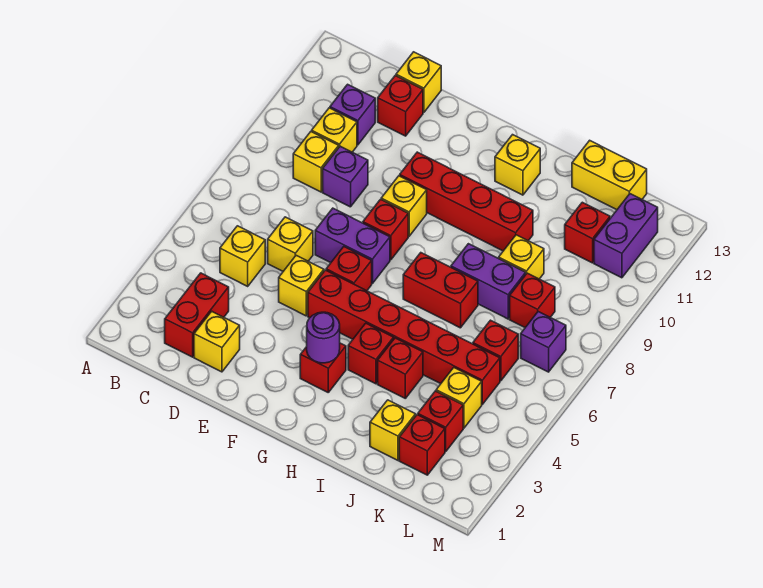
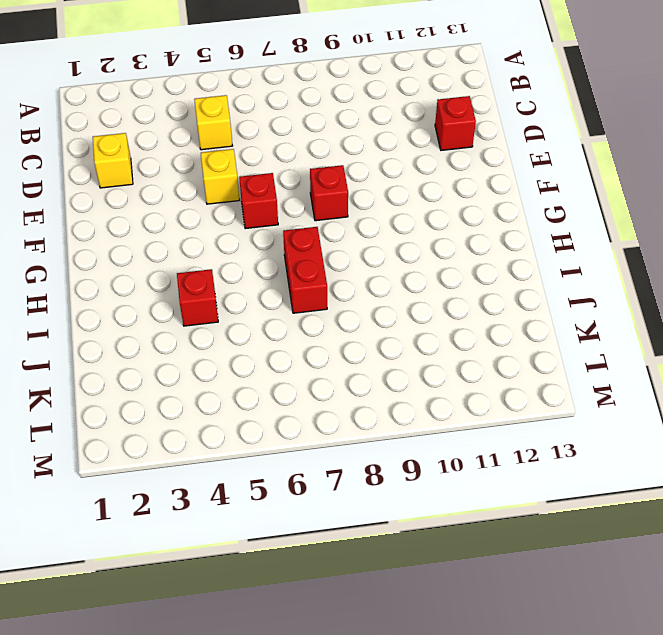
none -> red 1x2 brick [165,273,229,357]
none -> yellow 1x1 brick [293,132,339,192]
none -> yellow 1x1 brick [312,108,357,152]
none -> purple 1x1 brick [330,84,375,145]

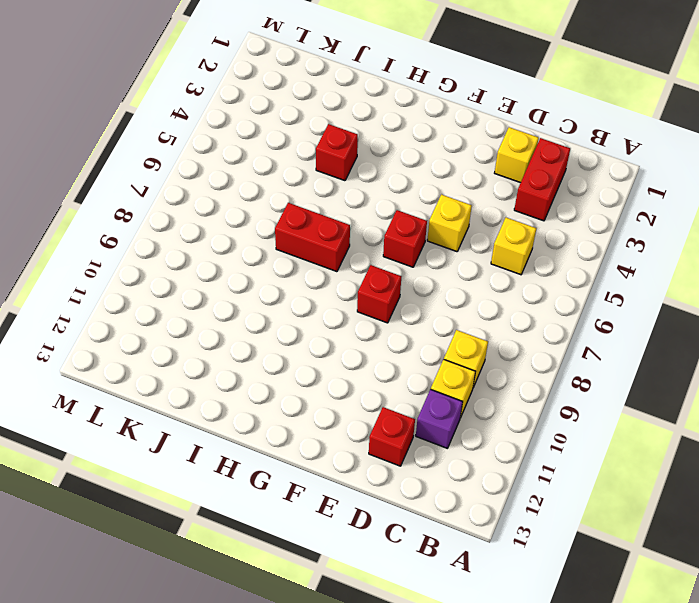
none -> yellow 1x1 brick [268,217,313,271]
none -> purple 1x1 brick [323,146,368,207]
none -> yellow 1x1 brick [396,52,441,113]
none -> purple 1x2 brick [315,208,390,284]

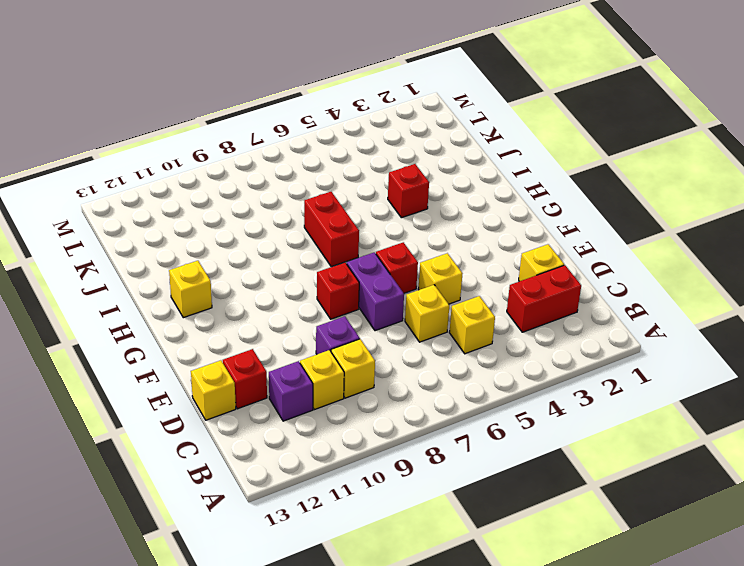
none -> red 1x6 brick [308,270,500,404]
none -> yellow 1x1 brick [381,176,427,236]
none -> red 1x4 brick [400,152,533,251]
none -> red 1x1 brick [300,343,346,392]

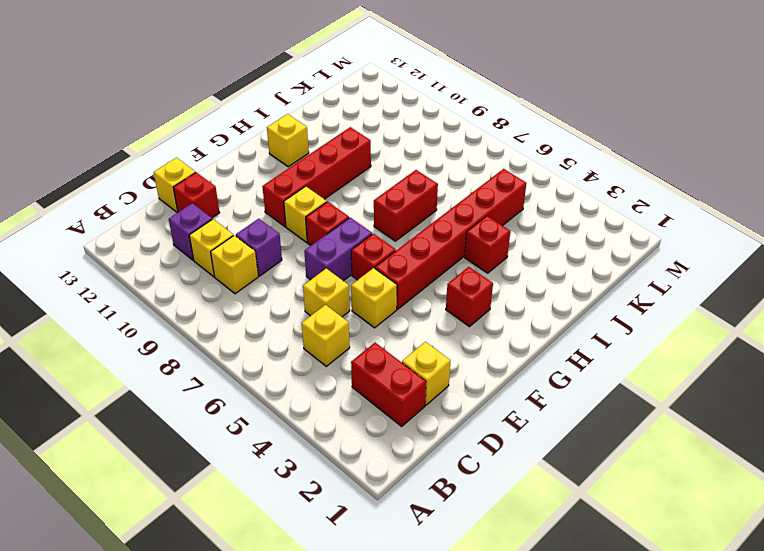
none -> red 1x1 brick [348,323,394,384]
none -> purple 1x2 brick [451,244,526,319]
none -> yellow 1x1 brick [370,400,416,460]
none -> yellow 1x1 brick [499,235,544,279]

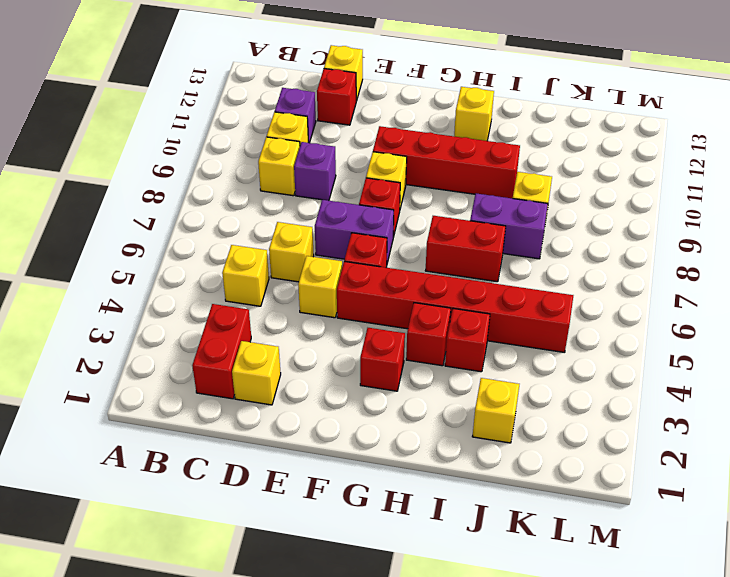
none -> yellow 1x2 brick [572,140,647,210]
none -> red 1x1 brick [399,415,445,475]
none -> red 1x1 brick [418,391,463,452]
none -> yellow 1x1 brick [436,368,482,428]

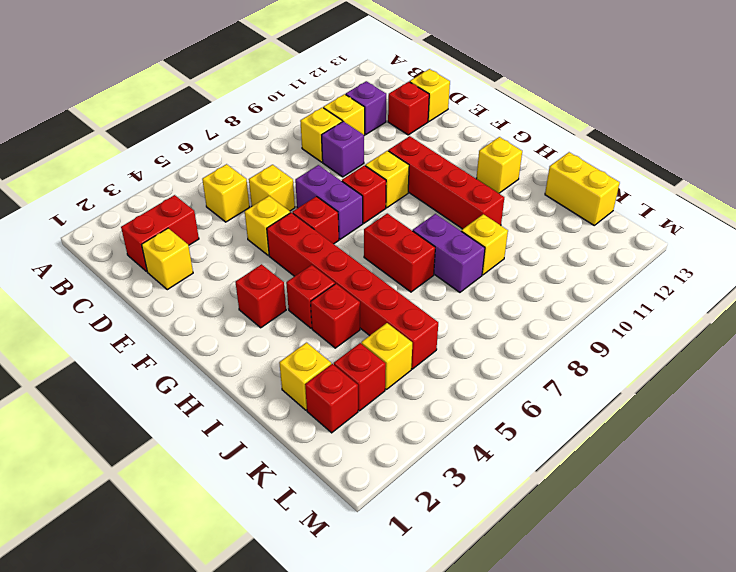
none -> red 1x1 brick [473,320,518,381]
none -> red 1x1 brick [510,273,555,327]
none -> red 1x1 brick [565,202,610,263]
none -> purple 1x1 brick [521,312,566,372]

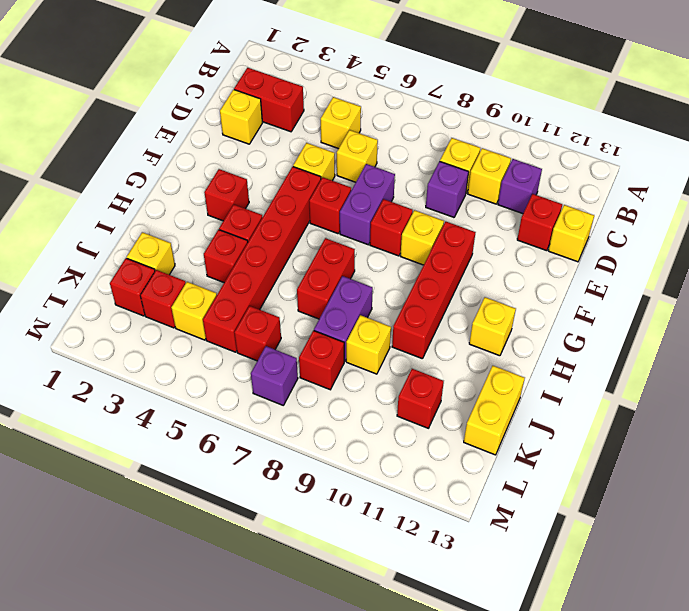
none -> purple 1x2 brick [594,194,658,278]
none -> purple 1x1 round brick [307,312,340,363]

